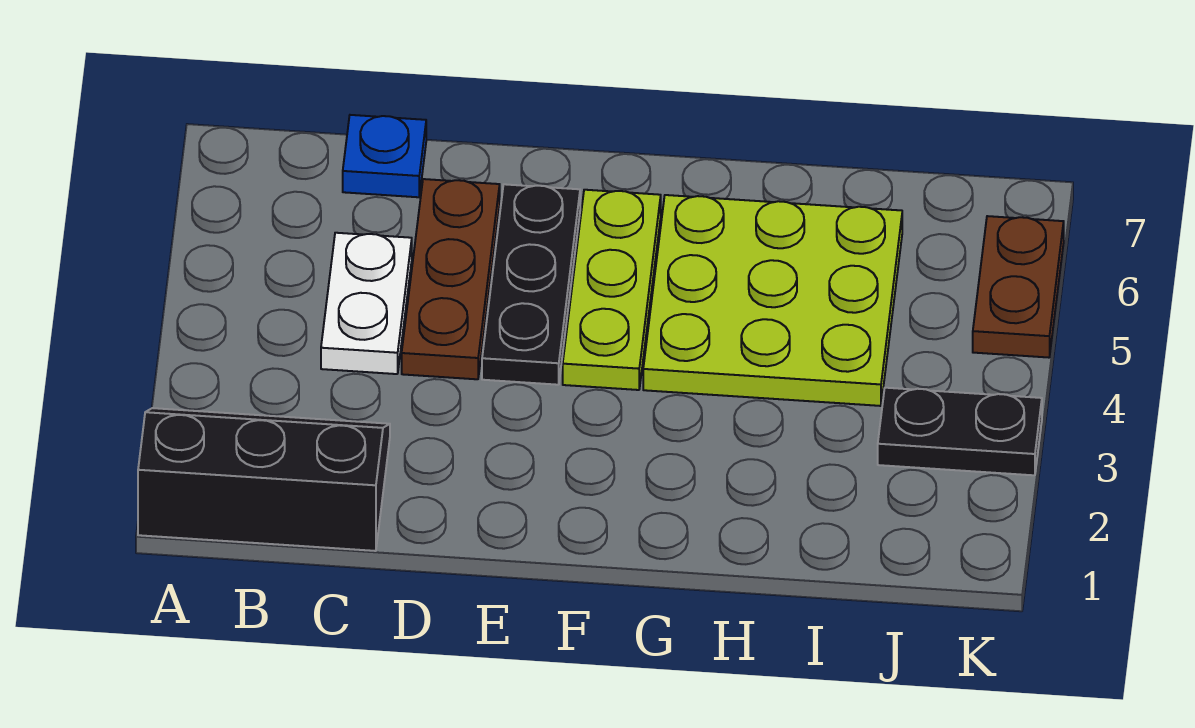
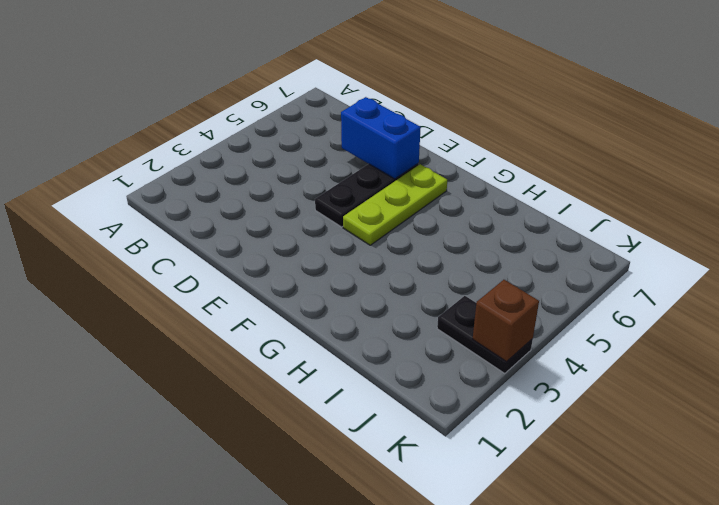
blue 1x2 brick [341,97,421,179] -> none
brown 1x1 brick [473,280,539,362] -> none
none -> black 2x3 slope [138,408,390,551]
none -> white 1x2 plate [321,233,412,374]

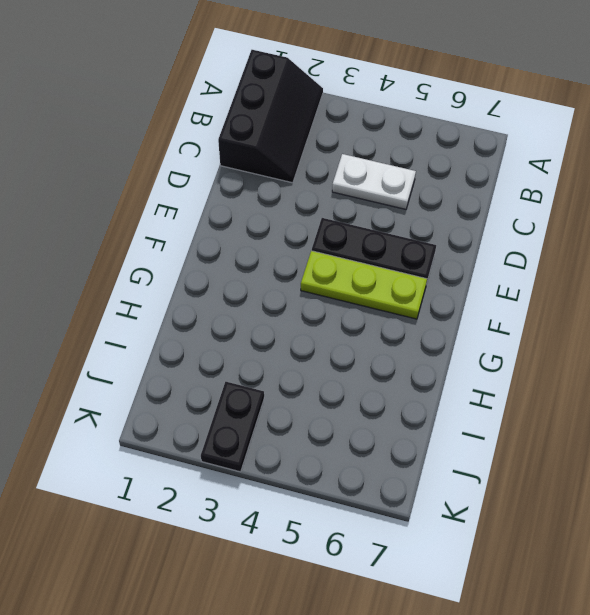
none -> blue 1x1 plate [343,115,426,197]
none -> brown 1x3 plate [402,179,500,379]

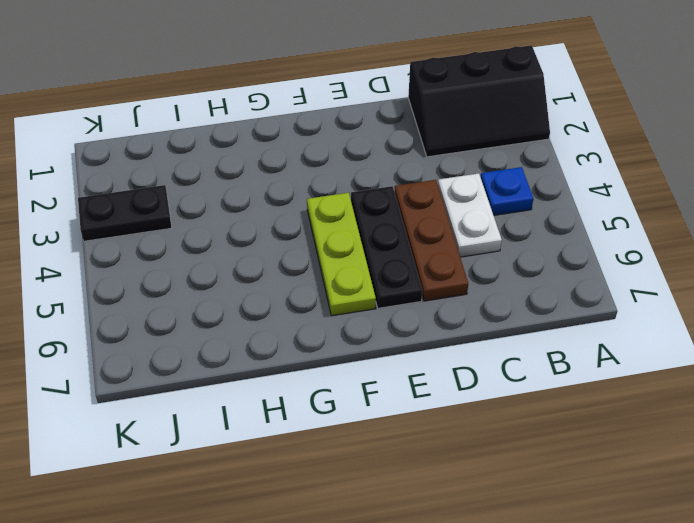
blue 1x1 plate [481,167,533,215] -> blue 1x1 plate moved to [343,115,426,197]
none -> lime 3x3 plate [643,195,902,406]
none -> brown 1x2 plate [973,216,1064,358]

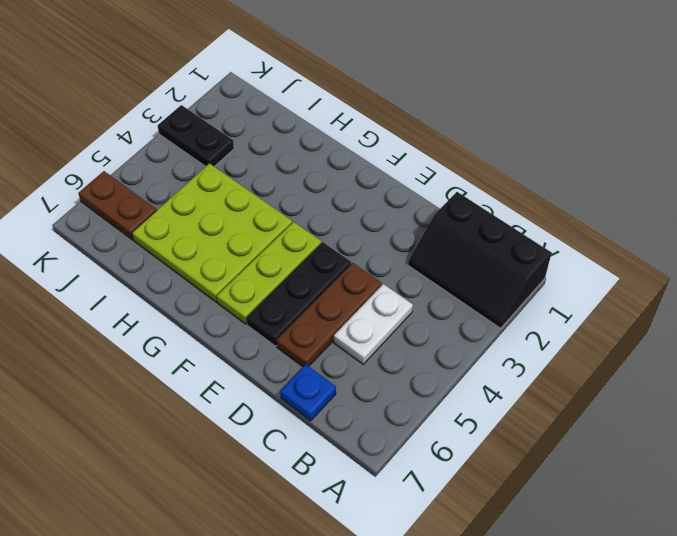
brown 1x2 plate [78,171,157,240] -> brown 1x2 plate turned to [973,216,1064,358]

